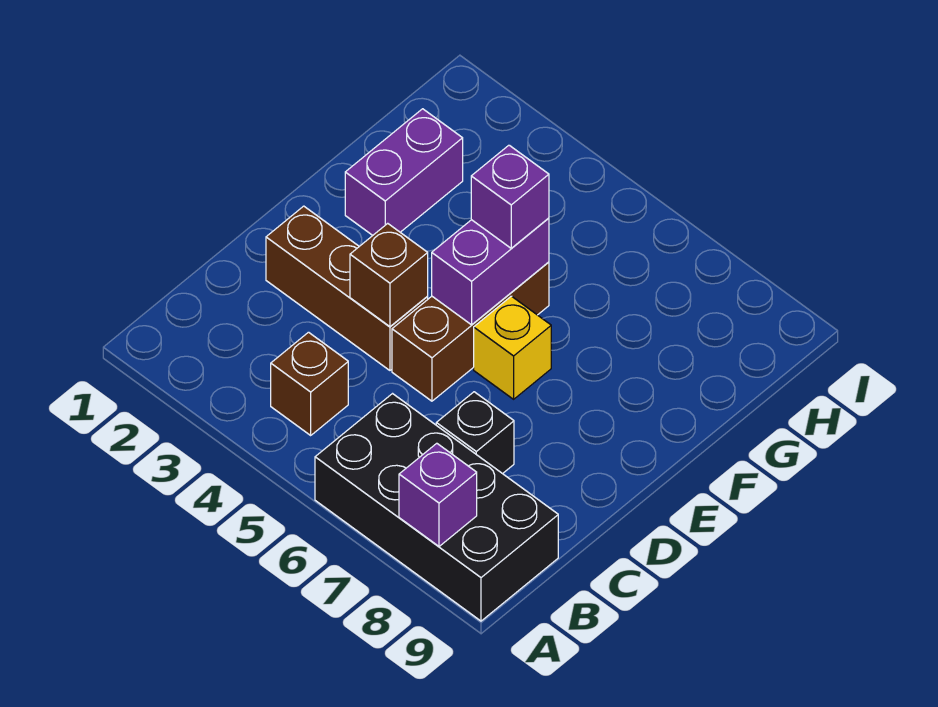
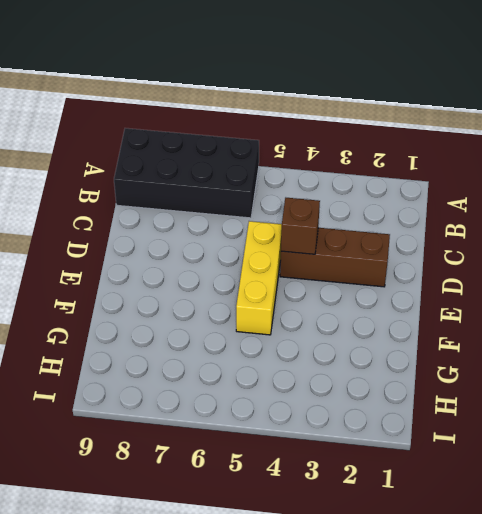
yellow 1x3 brick [236,221,282,335] -> brown 1x3 brick [392,262,549,401]
none -> brown 1x1 brick [271,332,348,435]
none -> black 1x1 brick [436,392,514,474]

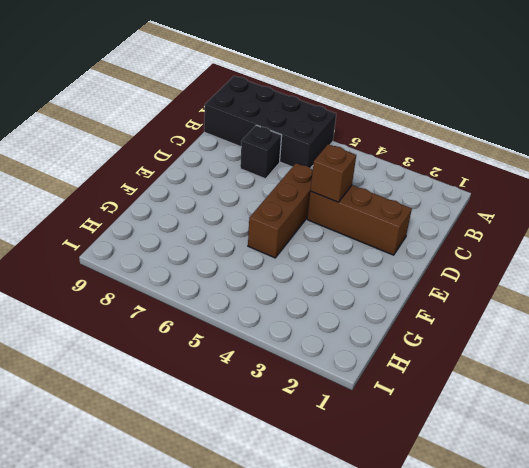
none -> brown 1x1 brick [271,332,348,435]
none -> yellow 1x1 brick [474,296,551,399]

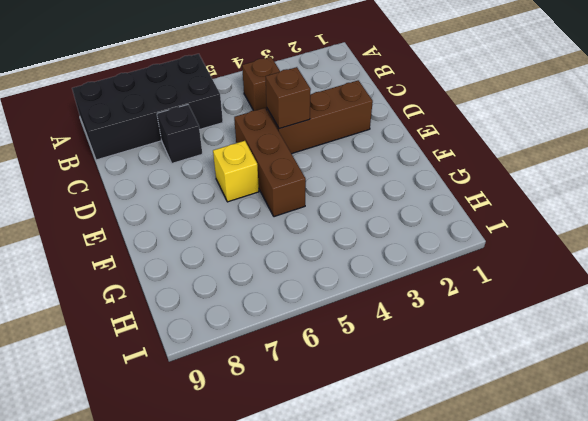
none -> purple 1x2 brick [345,109,463,235]
none -> purple 1x1 brick [399,443,477,546]

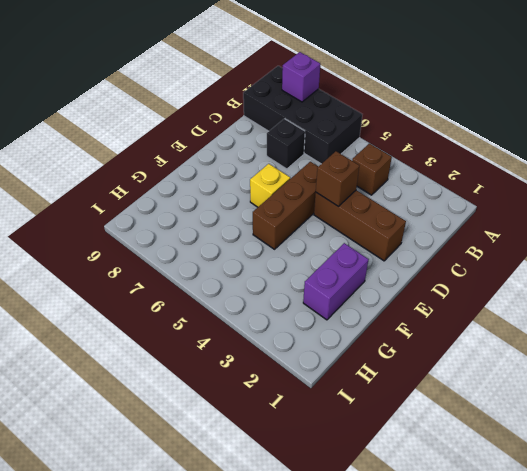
none -> purple 1x2 brick [432,218,549,325]
none -> purple 1x1 brick [471,145,549,248]

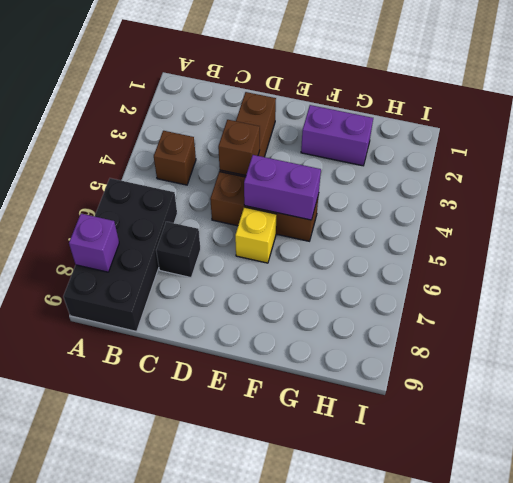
none -> purple 1x1 brick [471,145,549,248]

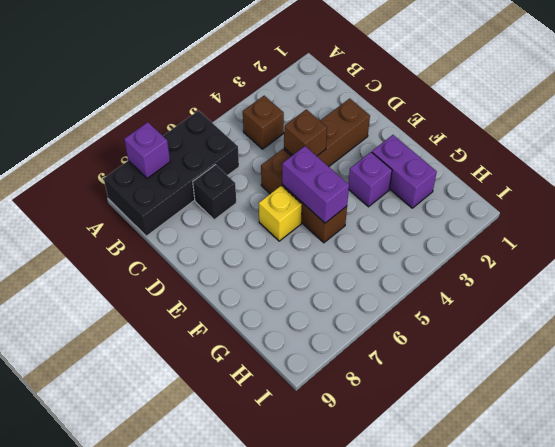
purple 1x1 brick [348,152,392,207] -> purple 1x1 brick moved to [471,145,549,248]

